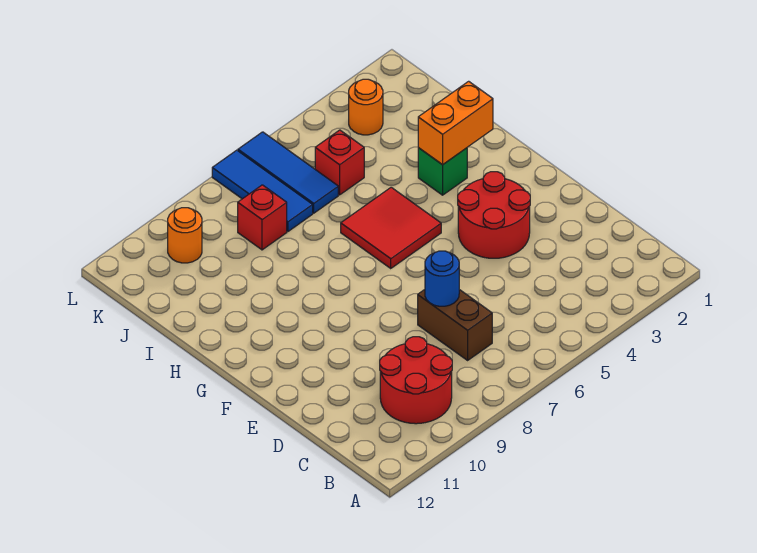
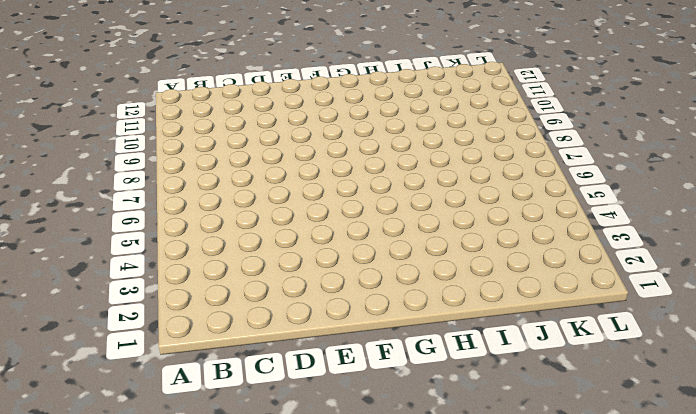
none -> red 2x2 round brick [380,337,452,424]
none -> brown 1x2 brick [418,290,492,360]
none -> red 2x2 round brick [458,172,530,258]

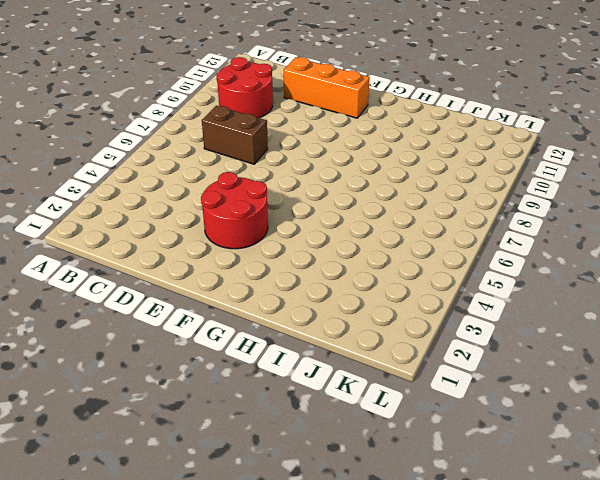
orange 1x3 brick [284,57,370,118] -> none
none -> red 2x2 tile [341,187,441,268]
none -> green 1x1 brick [418,148,467,195]
none -> red 1x1 brick [315,130,364,195]

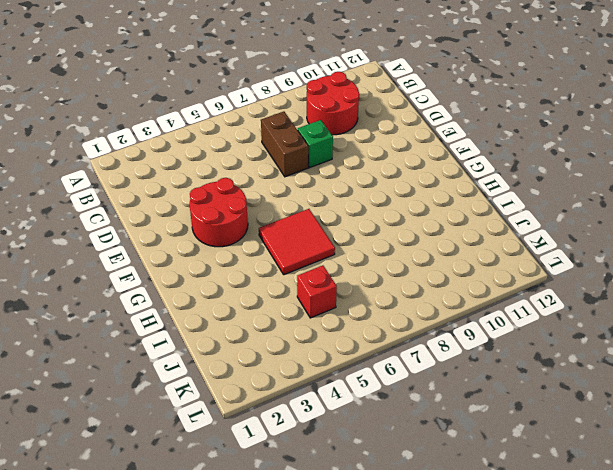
green 1x1 brick [298,120,333,168] -> green 1x1 brick moved to [418,148,467,195]
none -> blue 1x3 tile [238,132,338,213]
none -> blue 1x3 tile [212,150,313,231]
none -> red 1x1 brick [238,185,287,250]

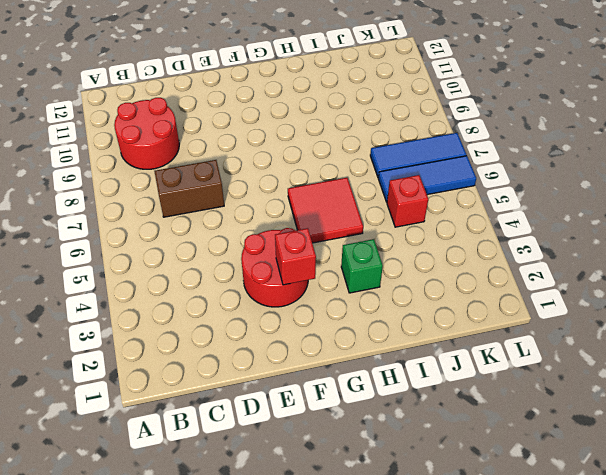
red 1x1 brick [275,228,316,285] -> red 1x1 brick moved to [238,185,287,250]
none -> orange 1x1 round brick [349,79,383,135]
none -> orange 1x1 round brick [168,208,202,263]
none -> blue 1x1 round brick [425,251,459,306]

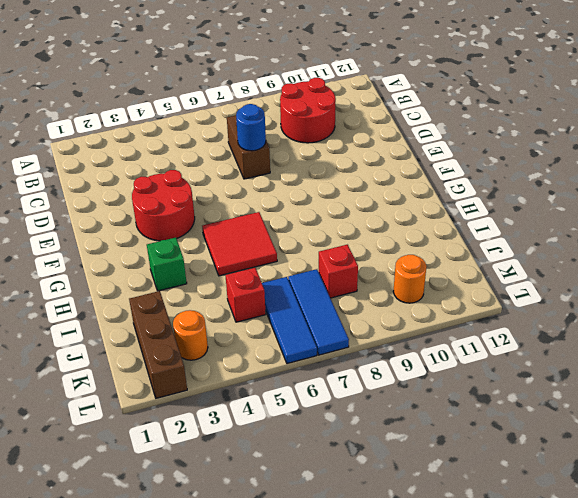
brown 1x3 brick [129,291,187,398] -> none
none -> orange 1x2 brick [418,81,493,165]

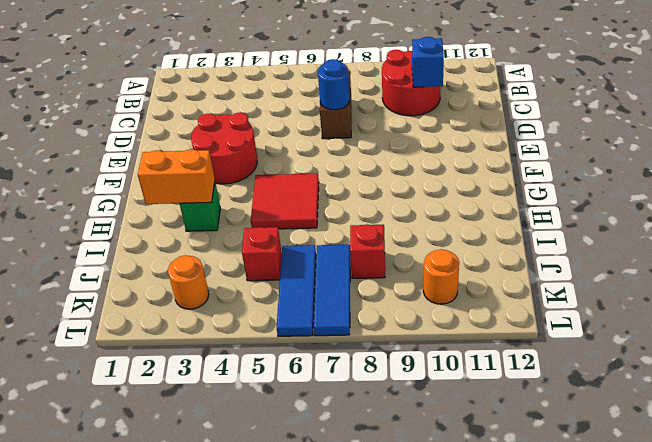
blue 1x1 brick [412,37,444,87] -> none

